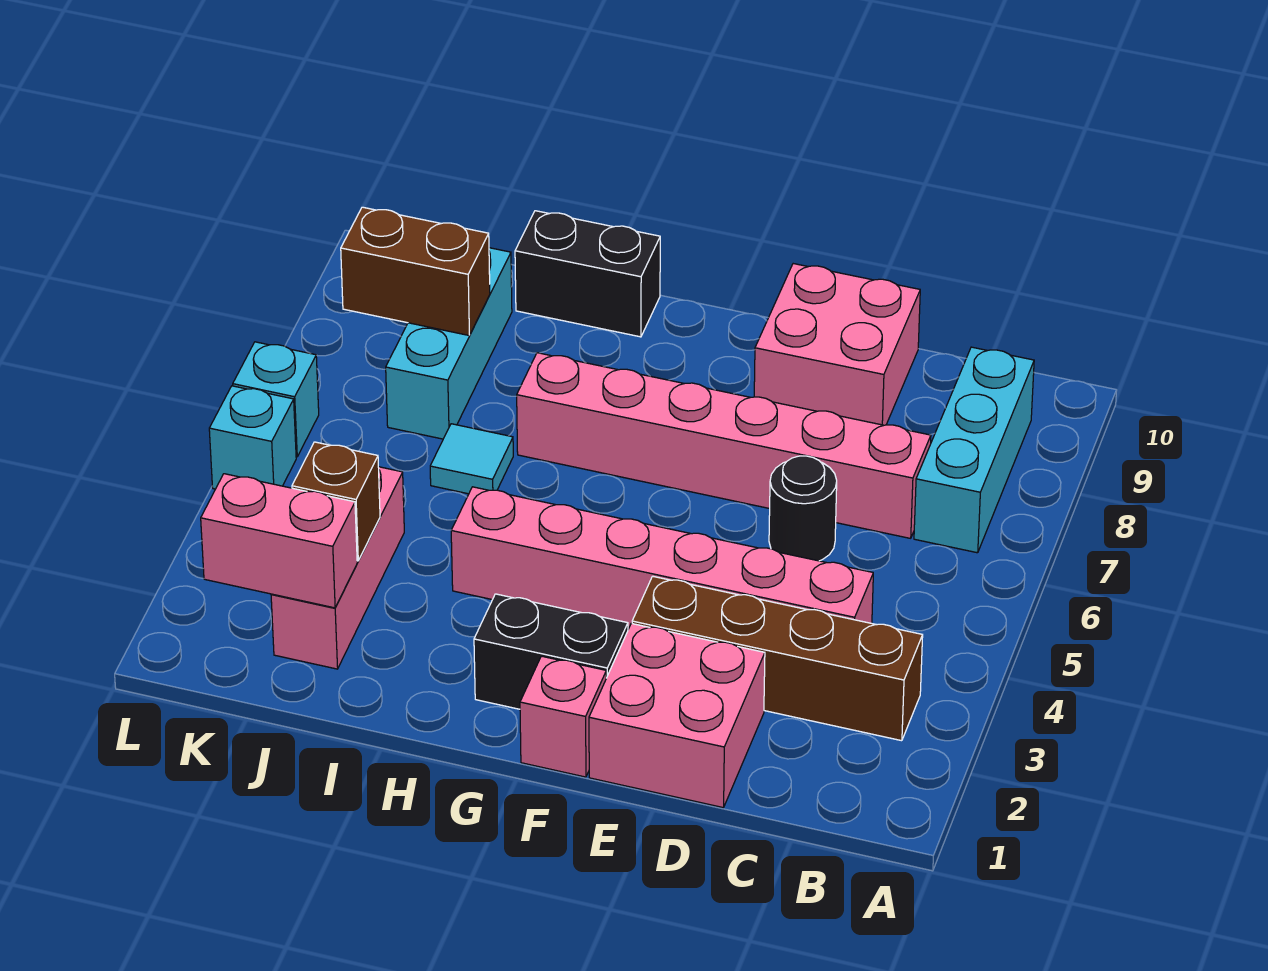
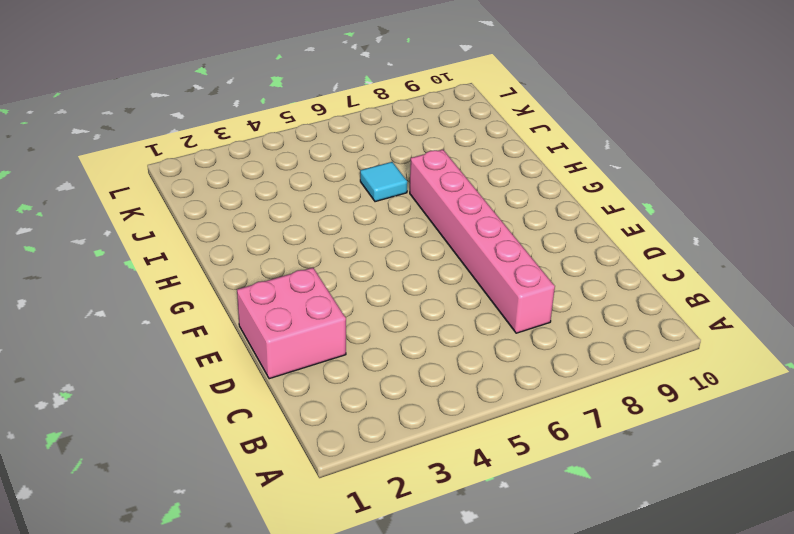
none -> brown 1x4 brick [632,576,923,741]
none -> cyan 1x3 brick [914,347,1034,553]
none -> pink 1x6 brick [451,487,873,629]

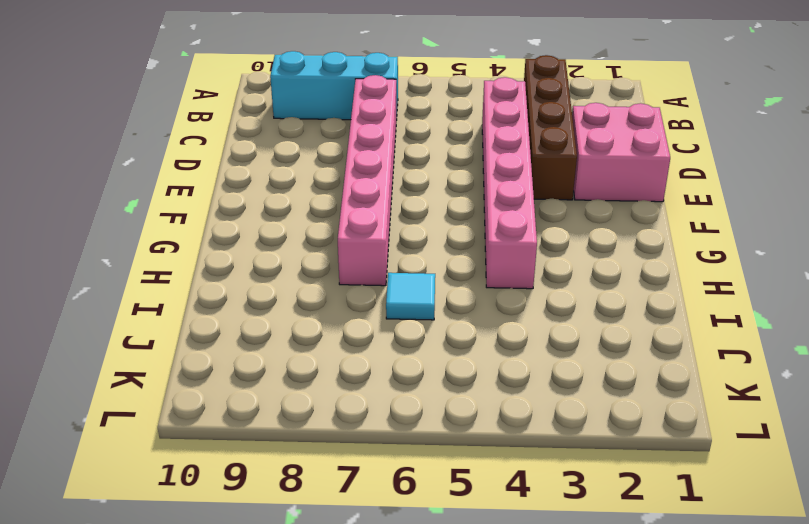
none -> black 1x1 round brick [769,456,837,561]
none -> pink 2x2 brick [754,264,920,425]
none -> pink 1x1 brick [520,656,606,777]

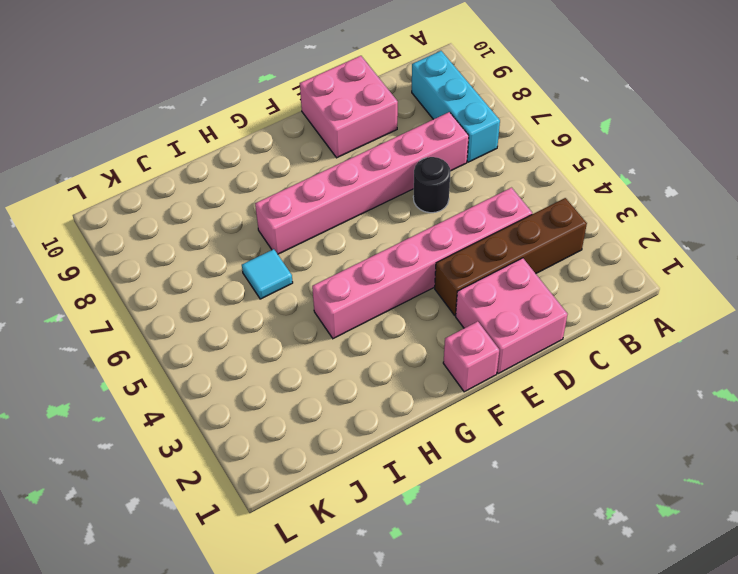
none -> black 1x2 brick [474,594,628,709]
none -> black 1x2 brick [515,211,660,337]
none -> pink 1x3 brick [271,467,404,669]

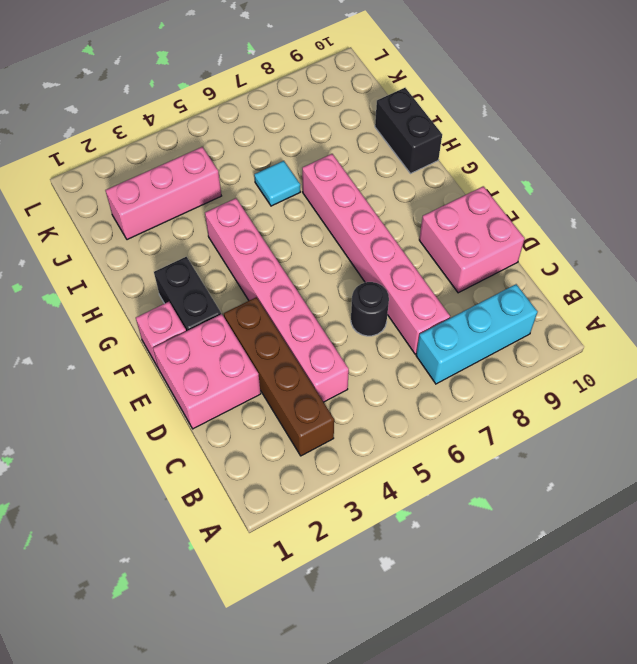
none -> cyan 1x3 brick [386,248,512,439]
none -> cyan 1x1 brick [209,386,296,489]
none -> cyan 1x1 brick [233,342,319,457]

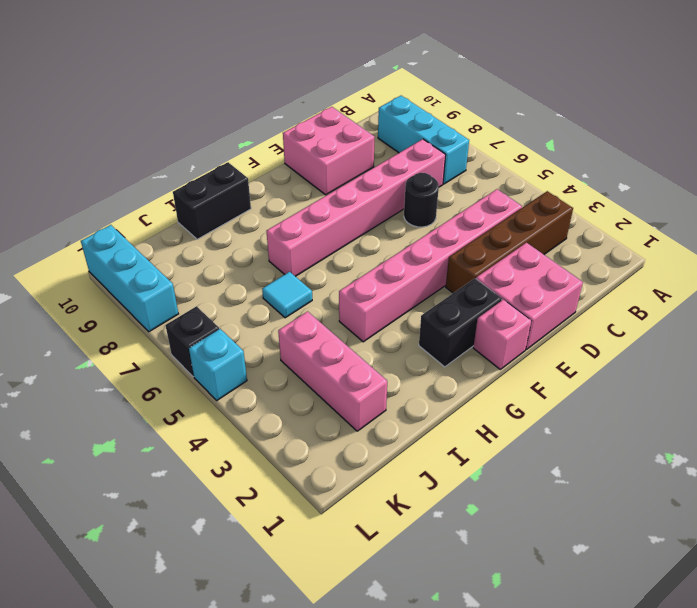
black 1x1 brick [165,306,219,377] -> cyan 1x1 brick [233,342,319,457]
cyan 1x3 brick [81,225,178,332] -> cyan 1x3 brick moved to [386,248,512,439]
none -> pink 1x2 brick [201,474,357,608]
none -> brown 1x1 brick [292,442,380,561]
none -> brown 1x2 brick [341,207,490,336]

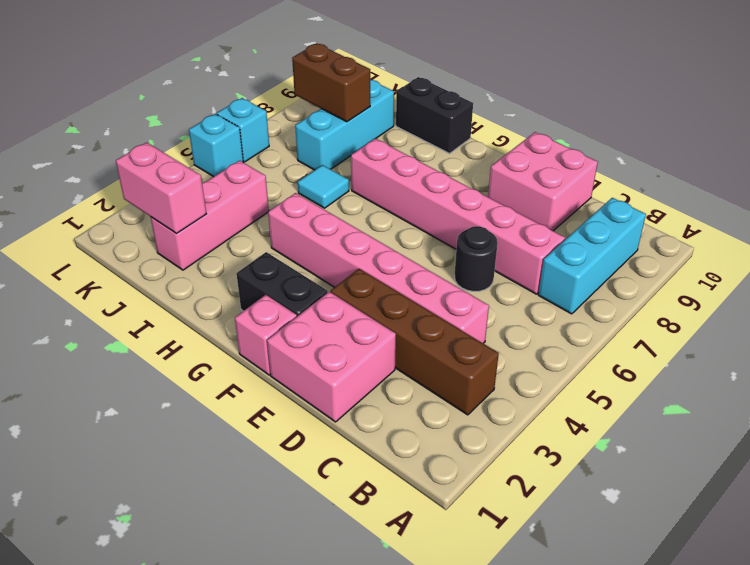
none -> brown 1x1 brick [292,442,380,561]

